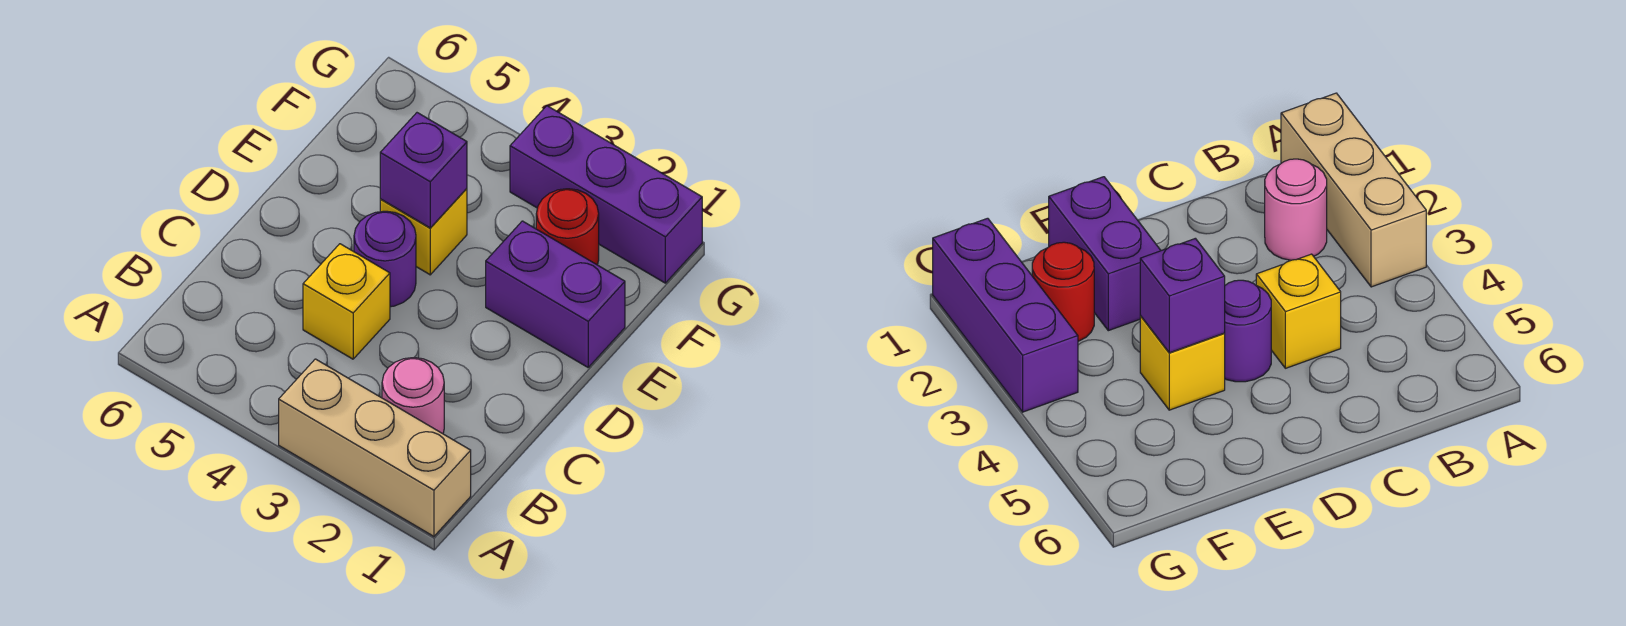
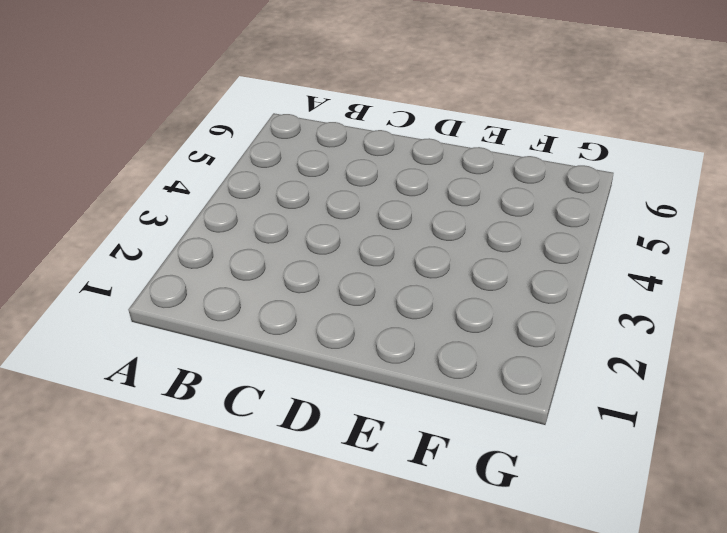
none -> tan 1x3 brick [279,359,471,536]
none -> pink 1x1 round brick [382,358,444,434]

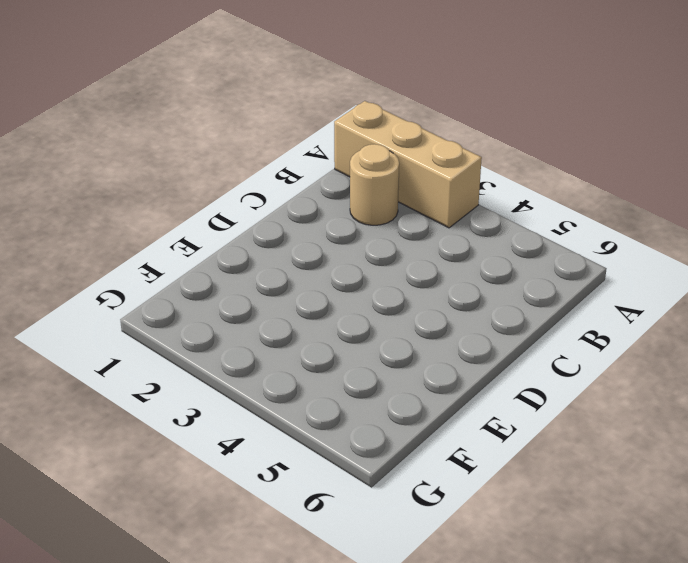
tan 1x1 round brick [350,144,399,225] -> pink 1x1 round brick [382,358,444,434]
none -> yellow 1x1 brick [303,244,390,359]
none -> purple 1x1 round brick [354,211,416,307]

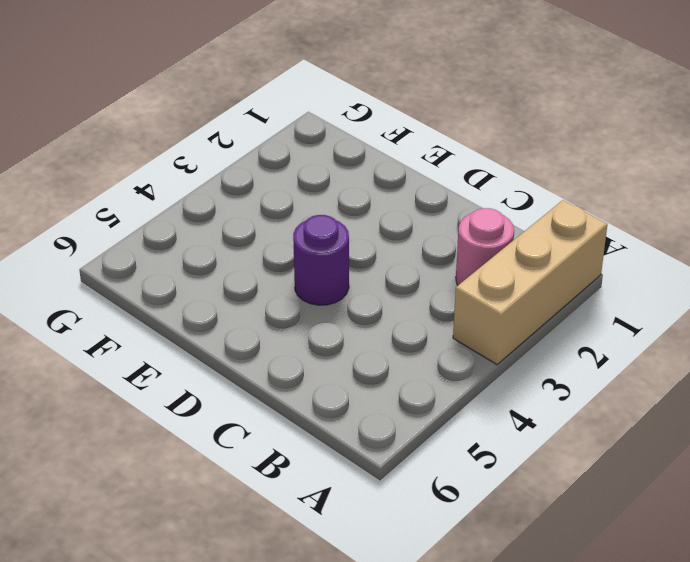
none -> yellow 1x1 brick [303,244,390,359]
none -> purple 1x2 brick [486,221,625,367]

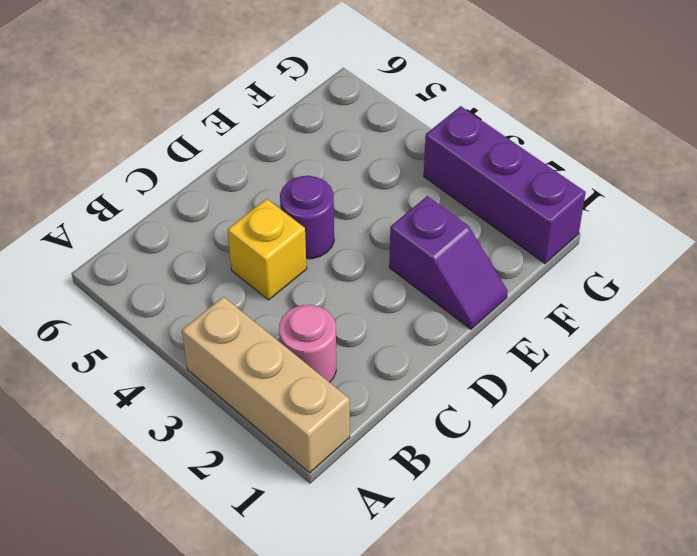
purple 1x2 slope [389,196,507,329] -> purple 1x2 brick [486,221,625,367]
none -> yellow 1x1 brick [380,189,467,275]
none -> red 1x1 round brick [536,189,599,265]

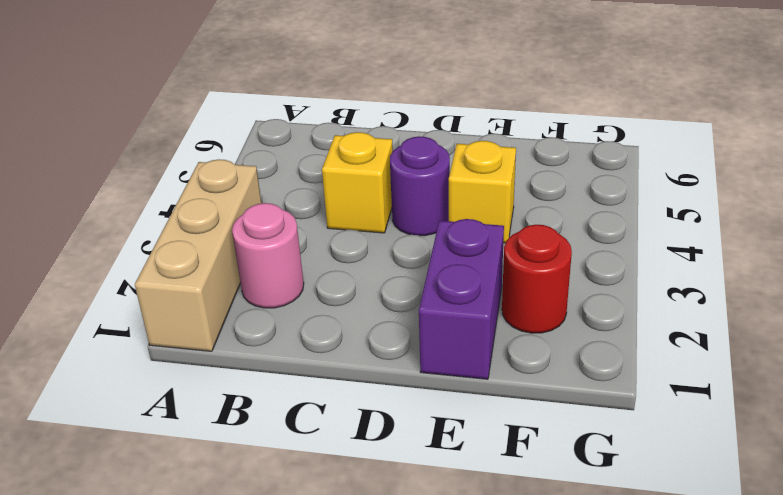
none -> purple 1x3 brick [510,106,702,283]
none -> purple 1x1 brick [380,113,467,228]

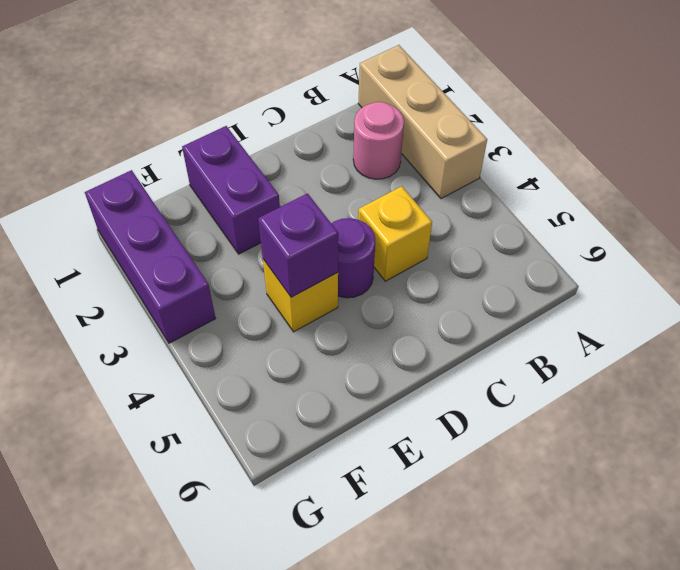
none -> red 1x1 round brick [536,189,599,265]

